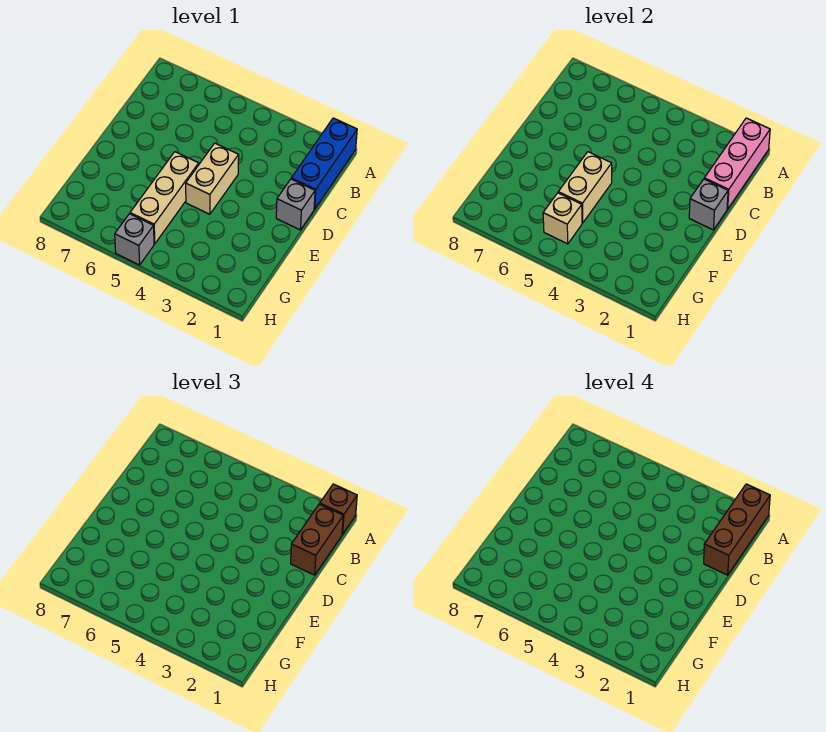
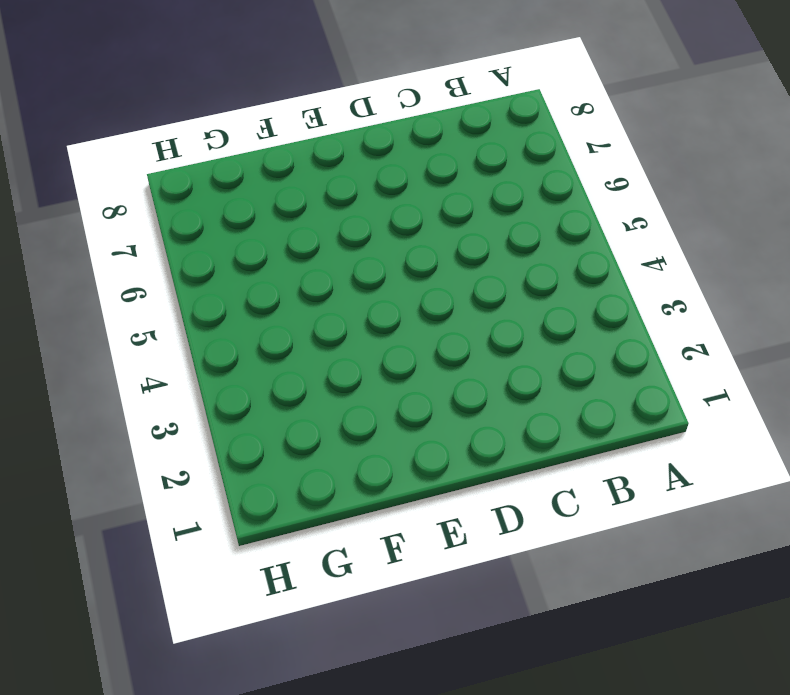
none -> blue 1x3 brick [291,118,357,209]
none -> grey 1x1 brick [276,179,315,230]
none -> tan 1x2 brick [186,143,239,214]

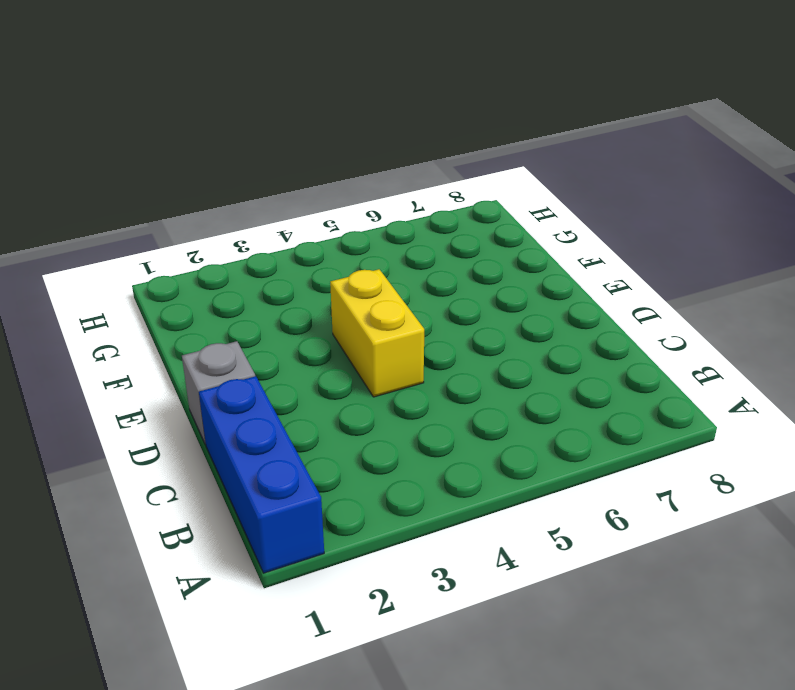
yellow 1x2 brick [330,269,424,397] -> tan 1x2 brick [186,143,239,214]
none -> tan 1x3 brick [130,152,199,244]
none -> grey 1x1 brick [115,214,154,265]
none -> pink 1x3 brick [704,118,770,209]

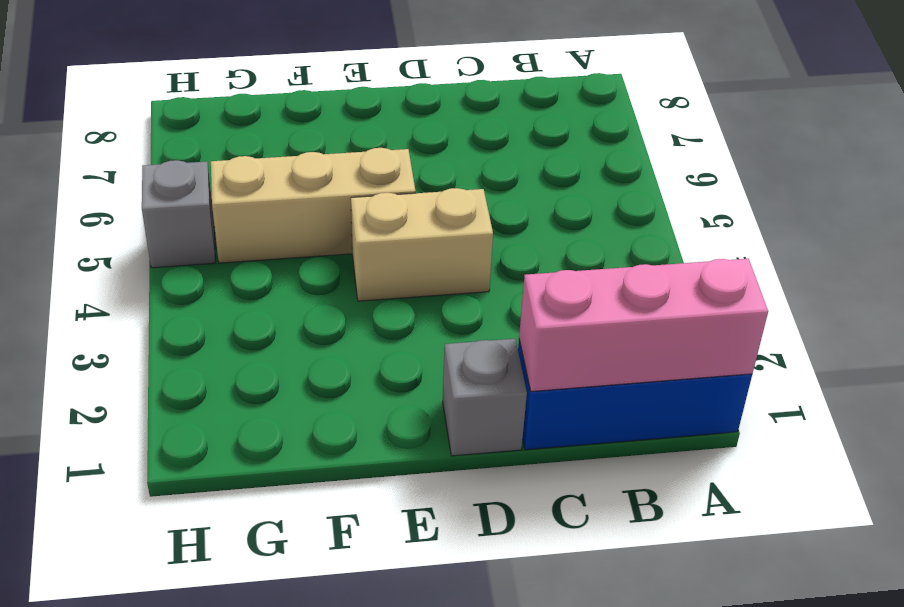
none -> grey 1x1 brick [689,179,728,230]
none -> tan 1x2 brick [558,152,612,223]
none -> tan 1x1 brick [543,193,582,244]

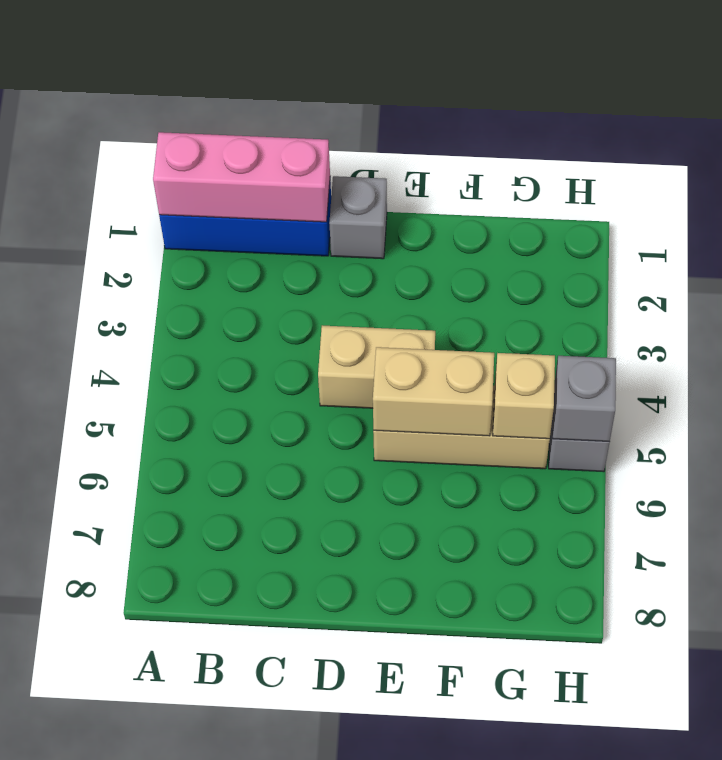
grey 1x1 brick [553,356,616,442] -> grey 1x1 brick moved to [689,179,728,230]
none -> brown 1x1 brick [320,484,357,534]
none -> brown 1x2 brick [291,504,343,575]
none -> brown 1x3 brick [704,484,770,575]

